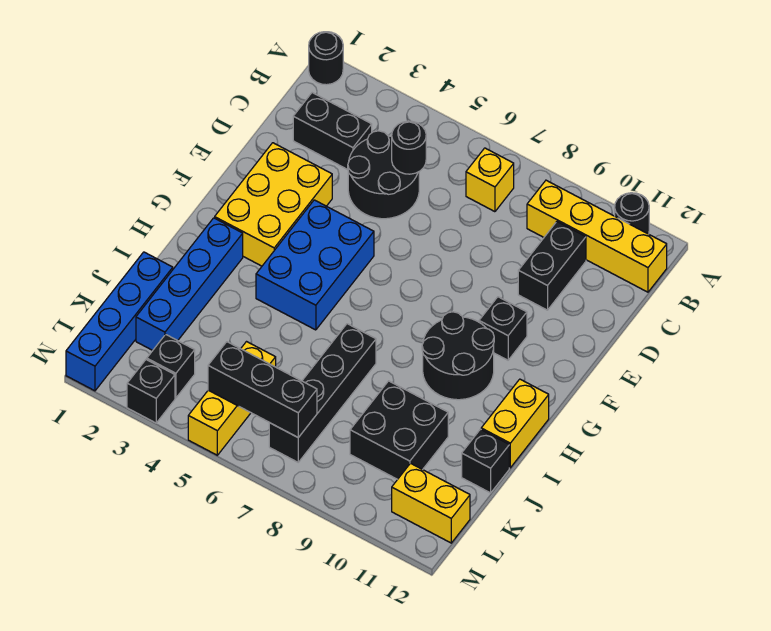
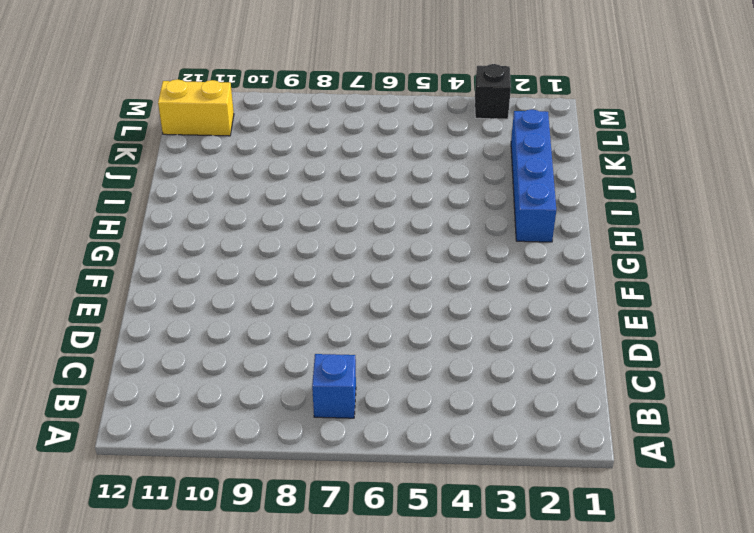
blue 1x1 brick [312,354,356,418] -> yellow 1x1 brick [466,148,514,212]
none -> black 1x1 round brick [309,32,343,85]
none -> black 1x1 round brick [615,193,649,234]
none -> yellow 1x4 brick [527,180,667,292]

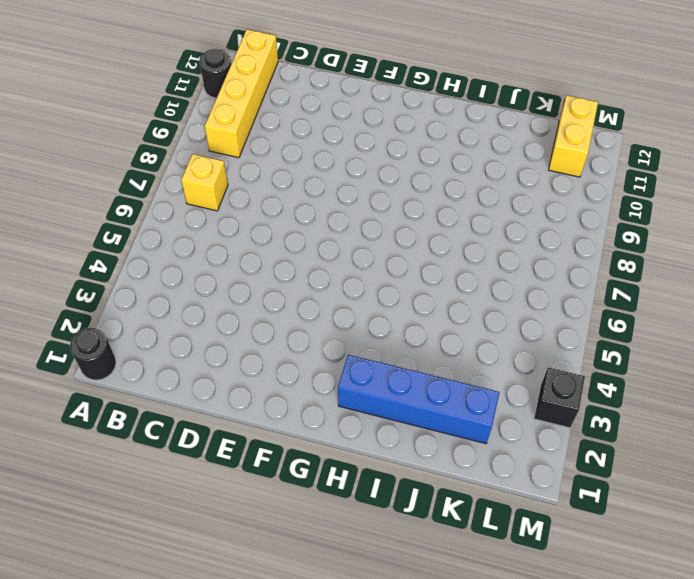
none -> black 1x2 brick [293,93,372,170]
none -> black 2x2 round brick [348,131,419,219]
none -> black 1x2 brick [518,222,586,310]

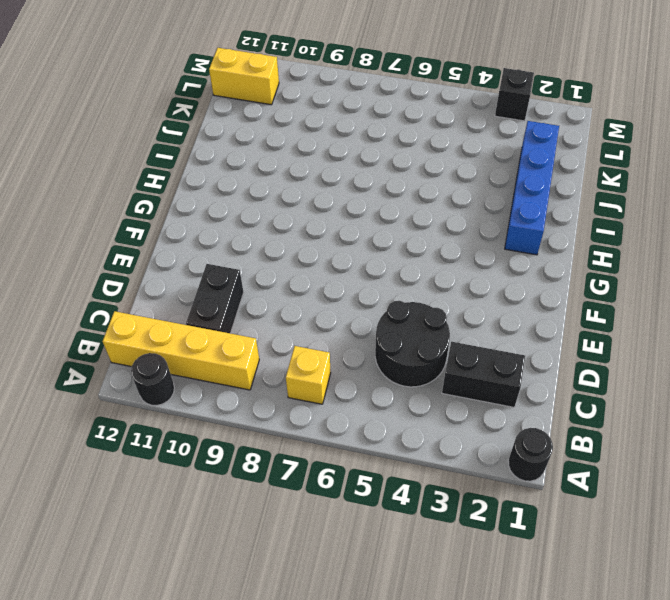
none -> yellow 2x3 brick [215,143,332,266]
none -> blue 2x3 brick [256,200,374,330]
none -> black 1x1 brick [479,297,527,360]

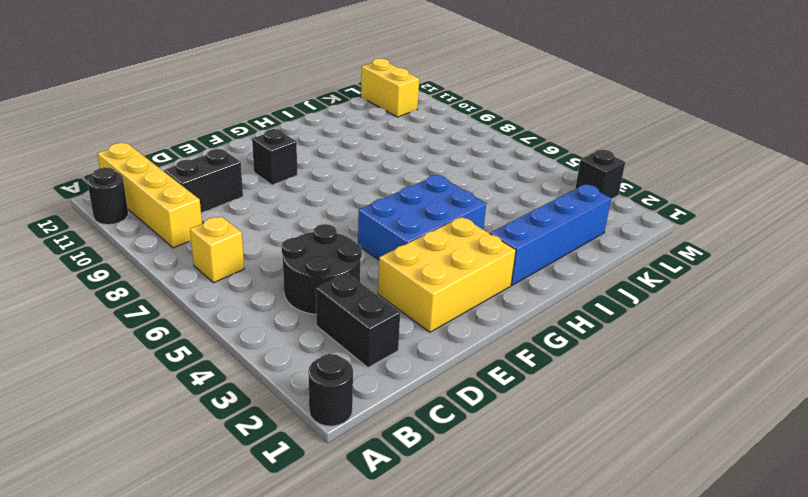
none -> black 2x2 round brick [422,312,494,400]
none -> yellow 1x2 brick [481,379,549,468]
none -> black 1x4 brick [269,324,376,462]

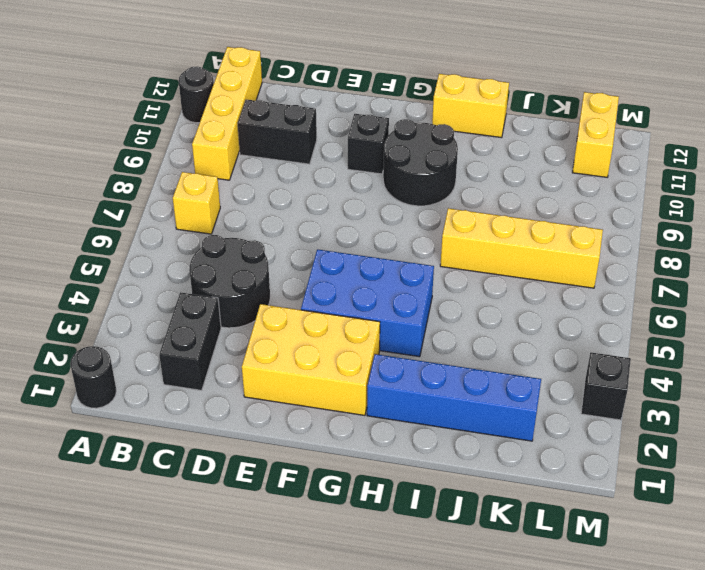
yellow 1x4 brick [440,208,603,288] -> black 1x4 brick [269,324,376,462]
none -> blue 1x4 brick [66,252,173,391]
none -> black 2x2 brick [350,381,448,479]
none -> black 1x1 brick [462,429,509,493]

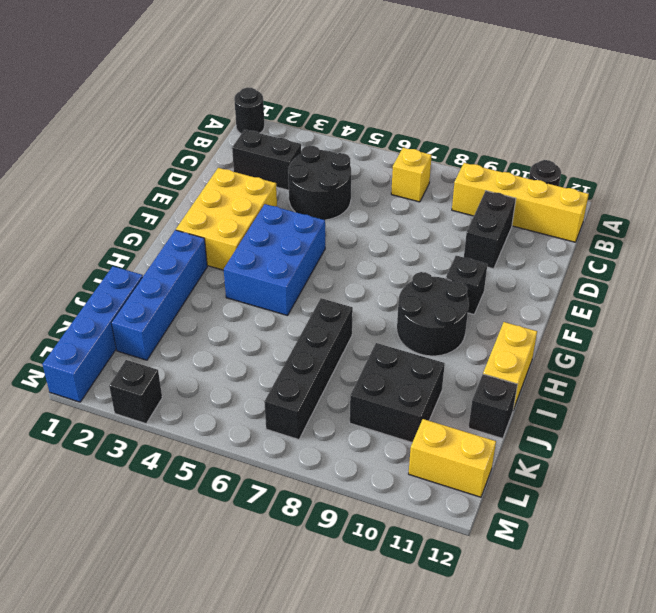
none -> yellow 1x3 brick [188,342,276,455]
none -> black 1x1 brick [147,334,195,398]
none -> black 1x1 round brick [392,121,426,174]

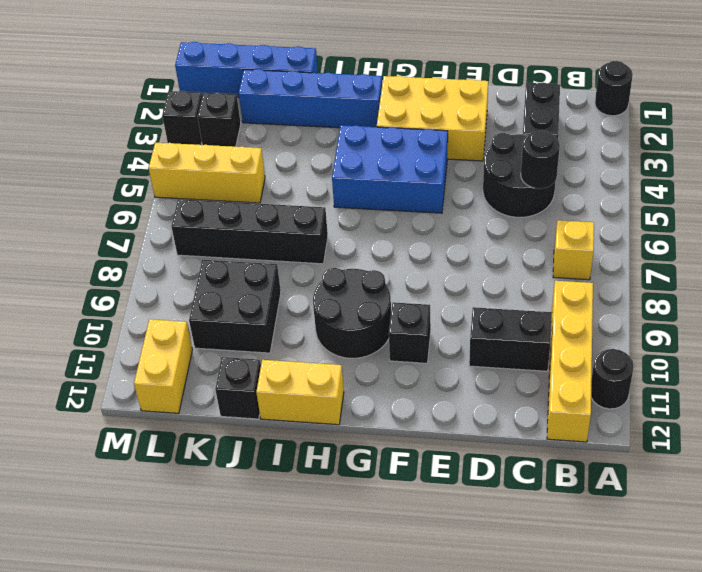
none -> black 1x3 brick [208,342,317,437]

